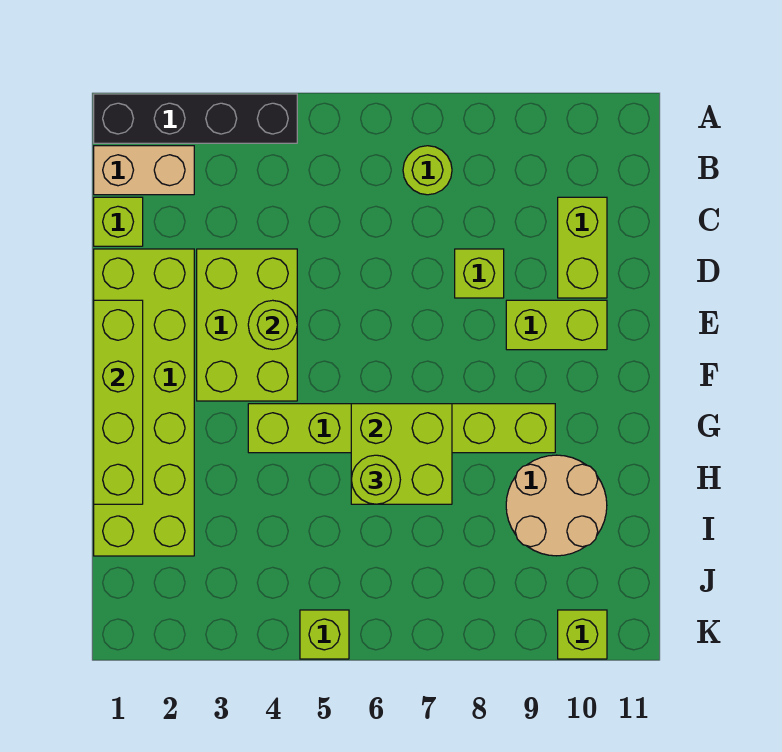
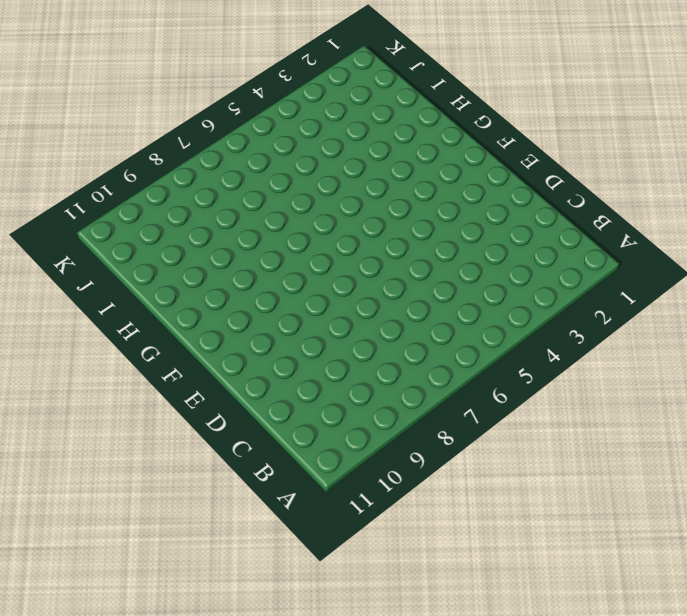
none -> black 1x4 brick [94,94,297,143]
none -> tan 1x2 brick [94,146,194,195]
none -> lime 1x1 round brick [403,146,452,195]

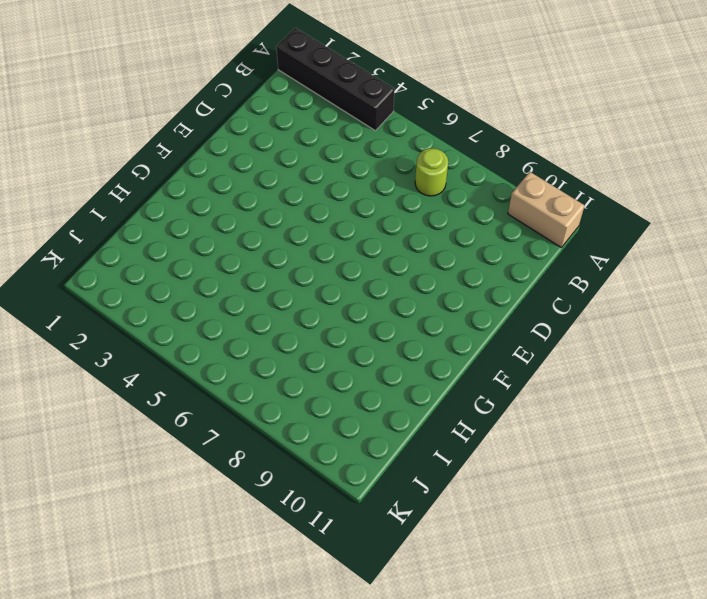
tan 1x2 brick [508,172,585,248] -> tan 1x2 brick moved to [94,146,194,195]
none -> lime 1x1 brick [94,197,143,246]
none -> lime 1x2 brick [558,197,607,298]
none -> lime 2x6 brick [94,249,194,556]

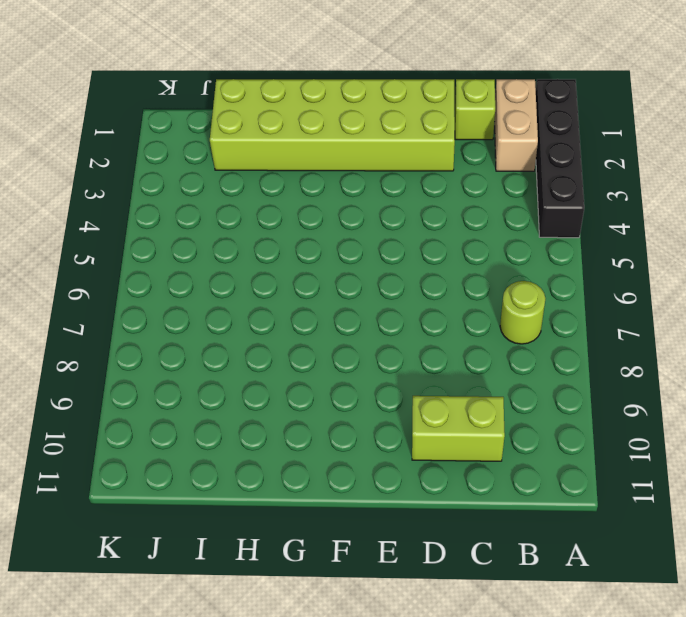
none -> lime 2x3 brick [197,249,297,401]
none -> lime 1x1 brick [455,249,504,298]
none -> lime 1x2 brick [506,300,607,350]

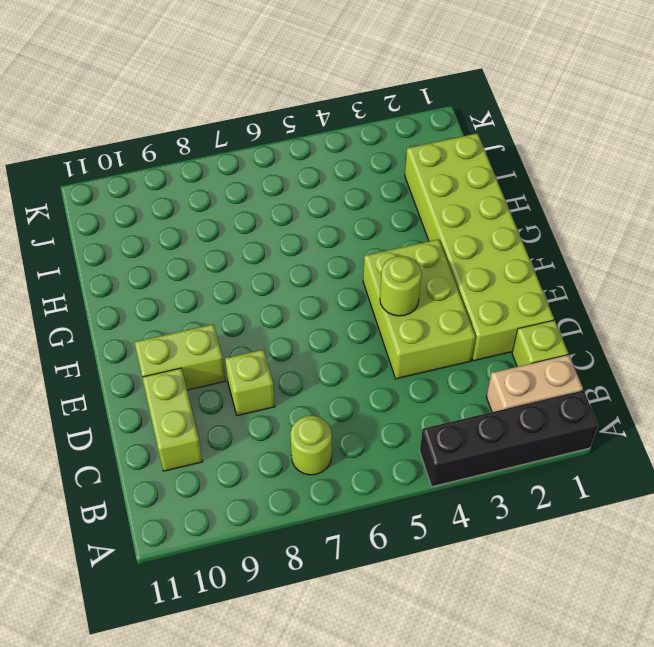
none -> lime 1x6 brick [248,404,555,453]
none -> tan 2x2 round brick [506,455,607,556]
none -> lime 1x1 brick [300,610,349,659]

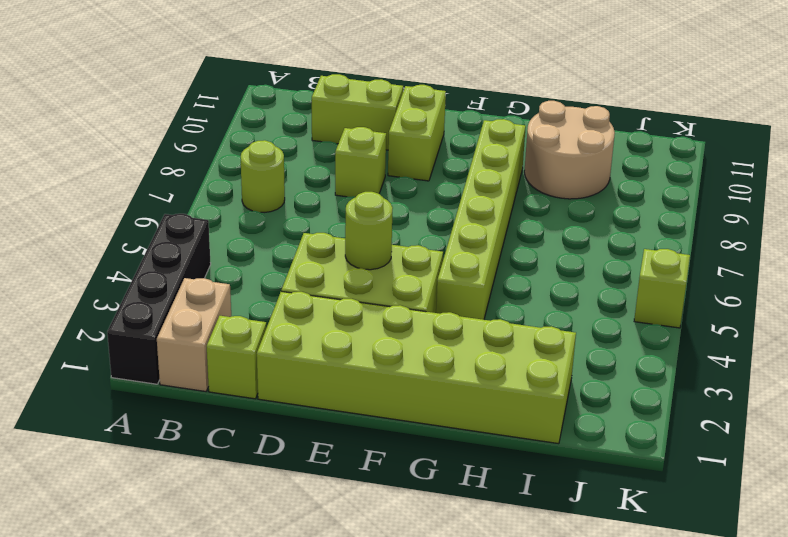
none -> lime 1x1 brick [558,610,607,659]
none -> lime 1x4 brick [94,300,143,504]
none -> lime 2x2 brick [351,404,452,504]

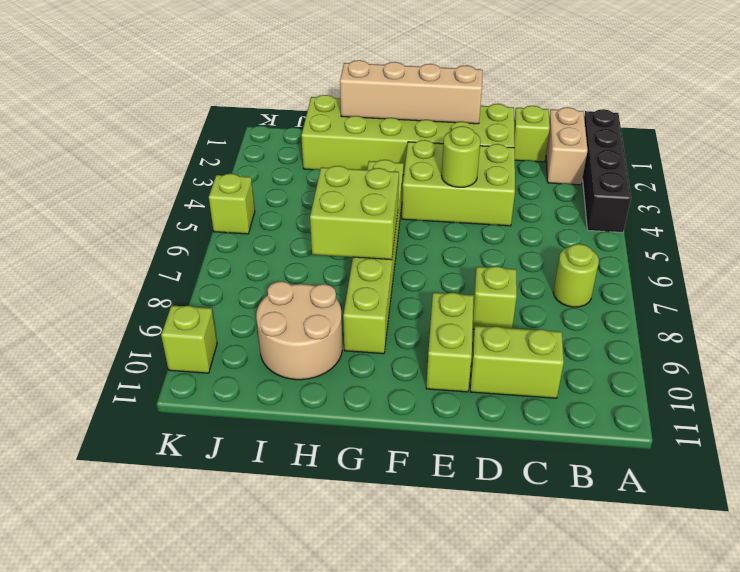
tan 1x4 brick [340,60,483,124] -> lime 1x4 brick [94,300,143,504]
none -> lime 1x1 round brick [351,455,400,504]

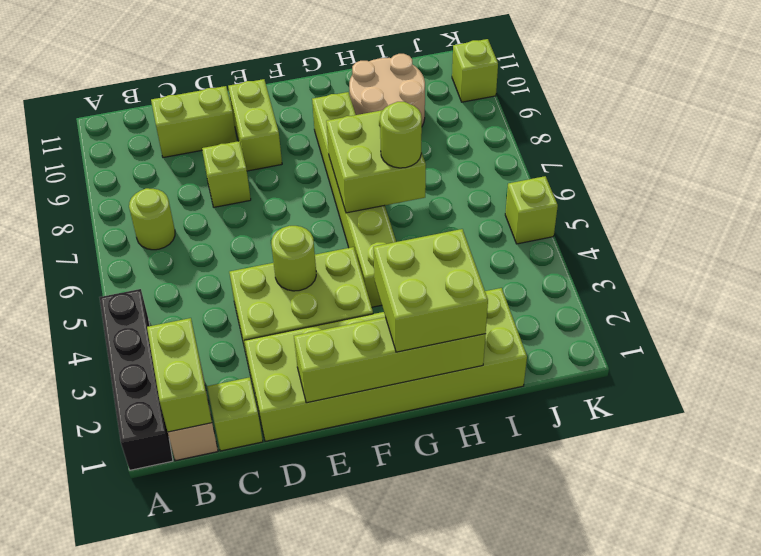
lime 1x2 brick [147,318,212,432] -> none
lime 2x2 brick [374,229,488,352] -> none

